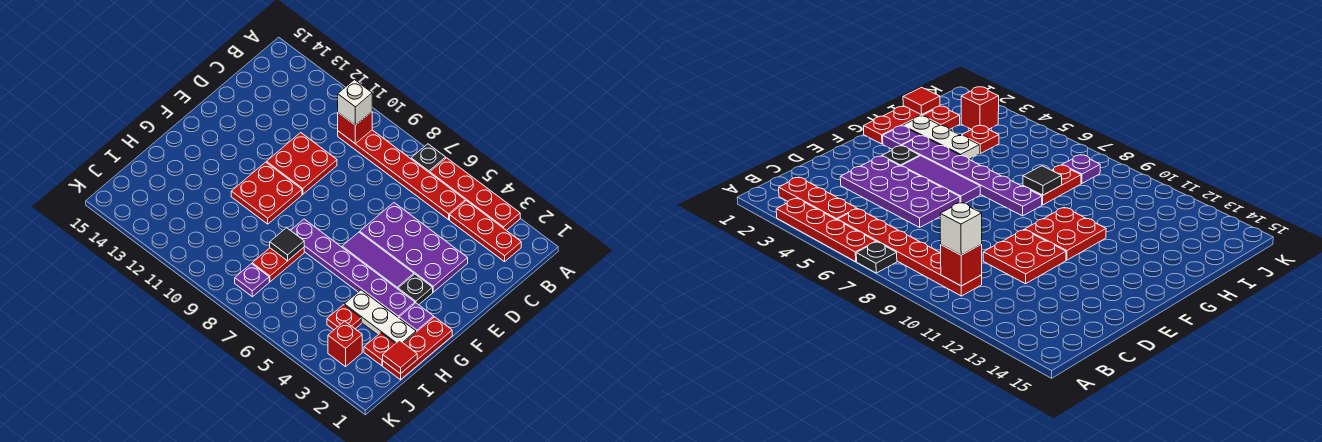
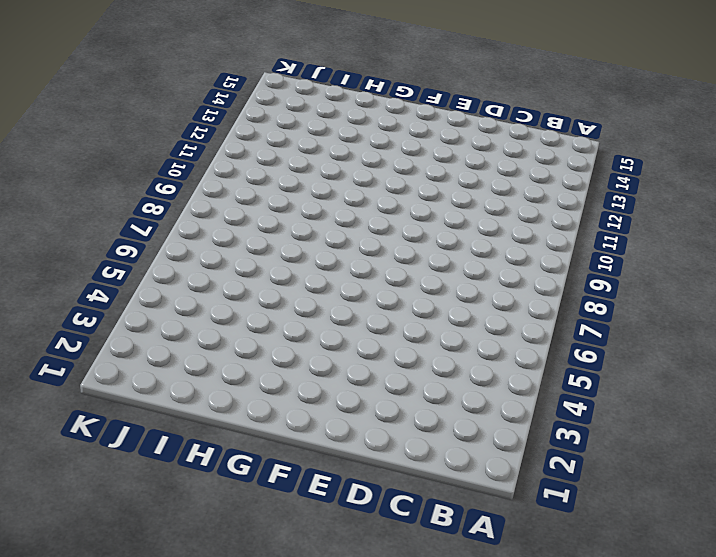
none -> red 1x4 plate [430,158,520,231]
none -> black 1x1 plate [411,144,446,173]
none -> red 1x3 plate [450,201,521,262]

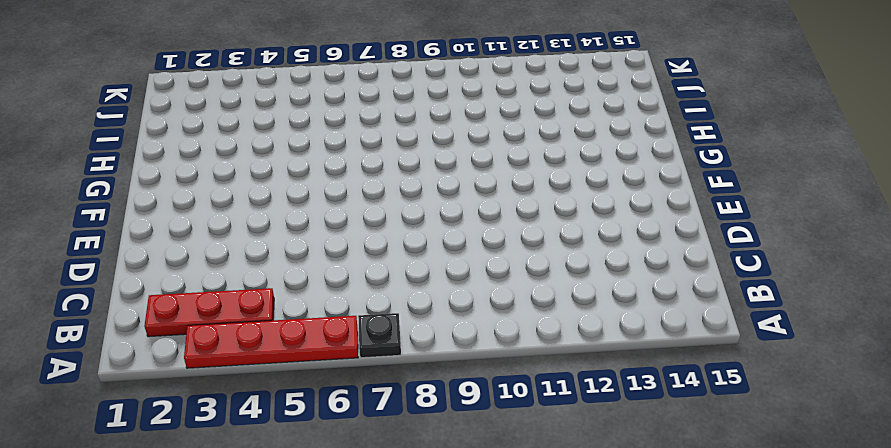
none -> red 1x6 plate [338,130,465,220]
none -> purple 2x4 plate [360,203,468,292]
none -> red 2x2 plate [266,133,337,194]

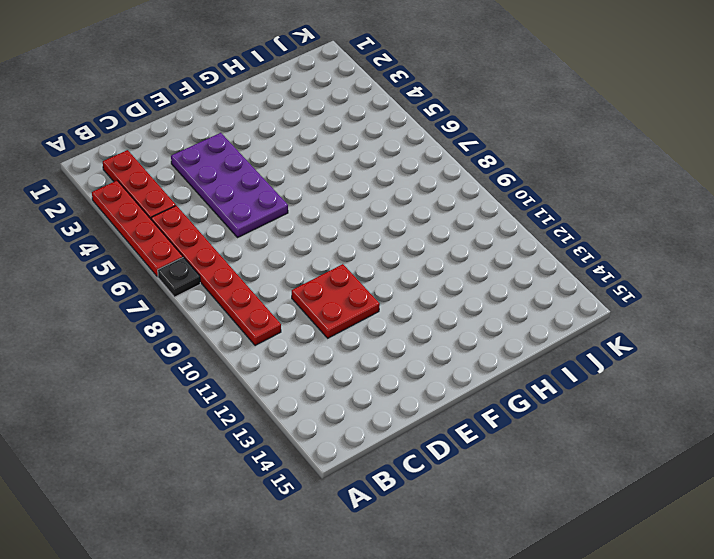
none -> black 1x1 plate [398,274,433,305]
none -> purple 1x3 tile [342,232,414,289]
none -> red 2x2 plate [231,162,302,224]

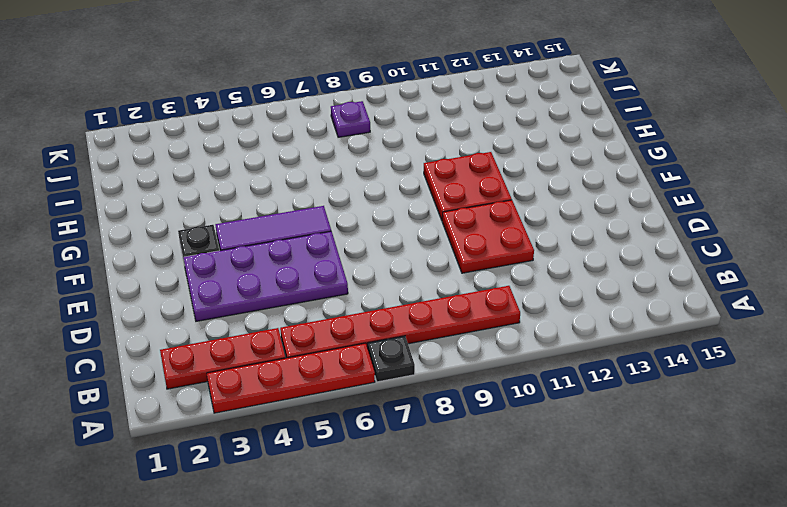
none -> red 1x3 plate [383,317,452,380]
none -> purple 1x1 plate [399,303,434,332]
none -> purple 1x6 plate [291,219,415,318]

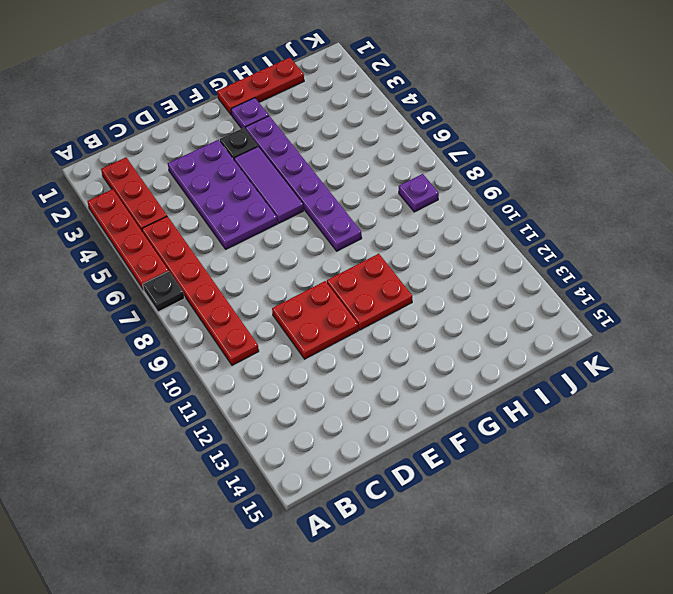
none -> white 1x3 plate [344,290,416,344]
none -> red 1x2 plate [252,248,304,282]
none -> red 1x1 plate [364,333,395,366]

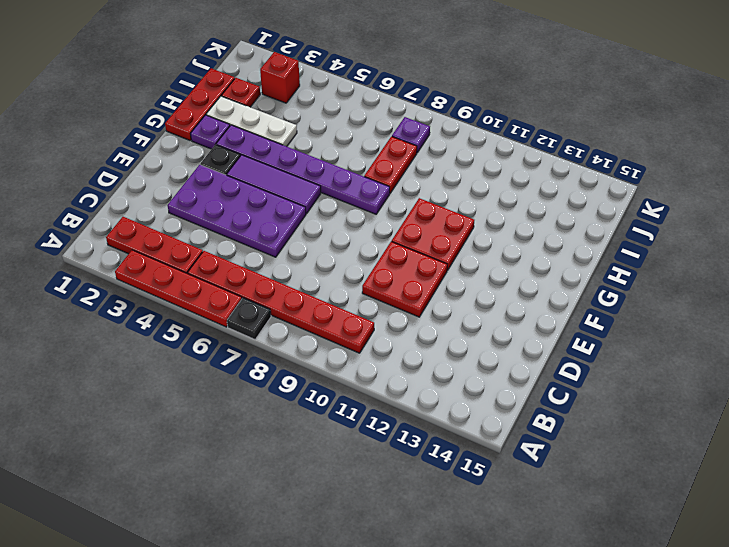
none -> red 1x1 plate [327,305,361,330]
none -> red 1x1 brick [338,112,372,144]
none -> black 1x1 tile [270,228,304,261]

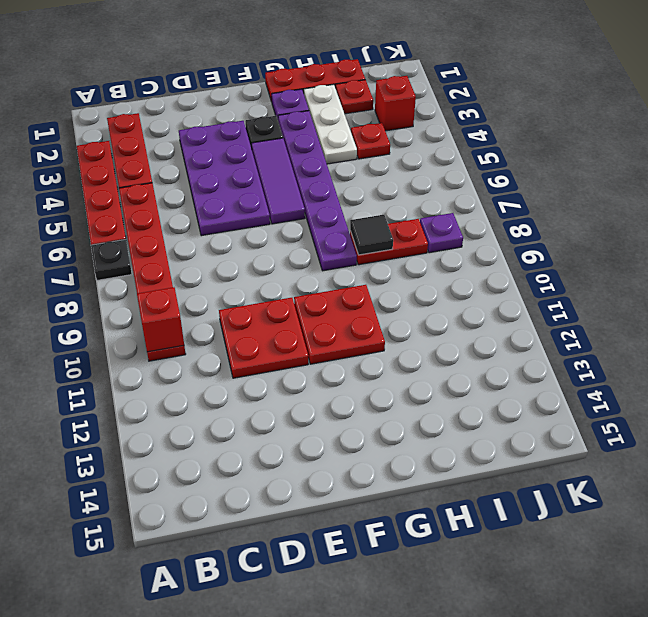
none -> red 1x1 tile [383,341,417,374]
none -> white 1x1 brick [338,80,372,125]

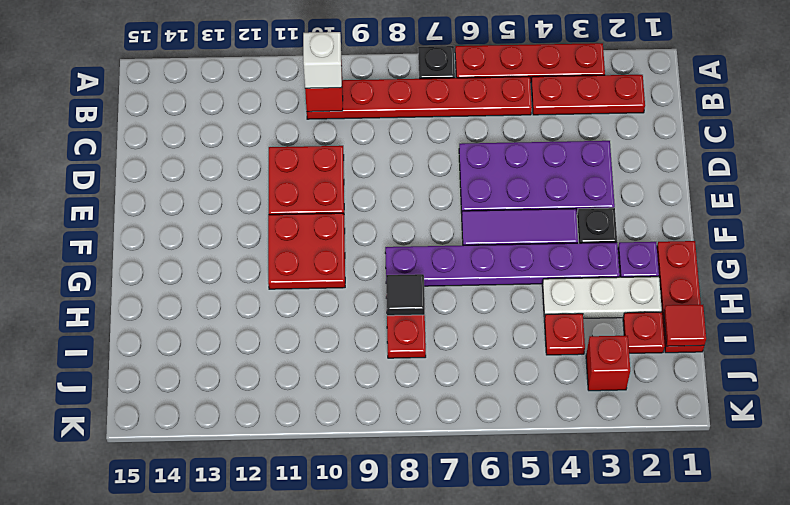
none -> purple 1x1 plate [235,264,269,297]

